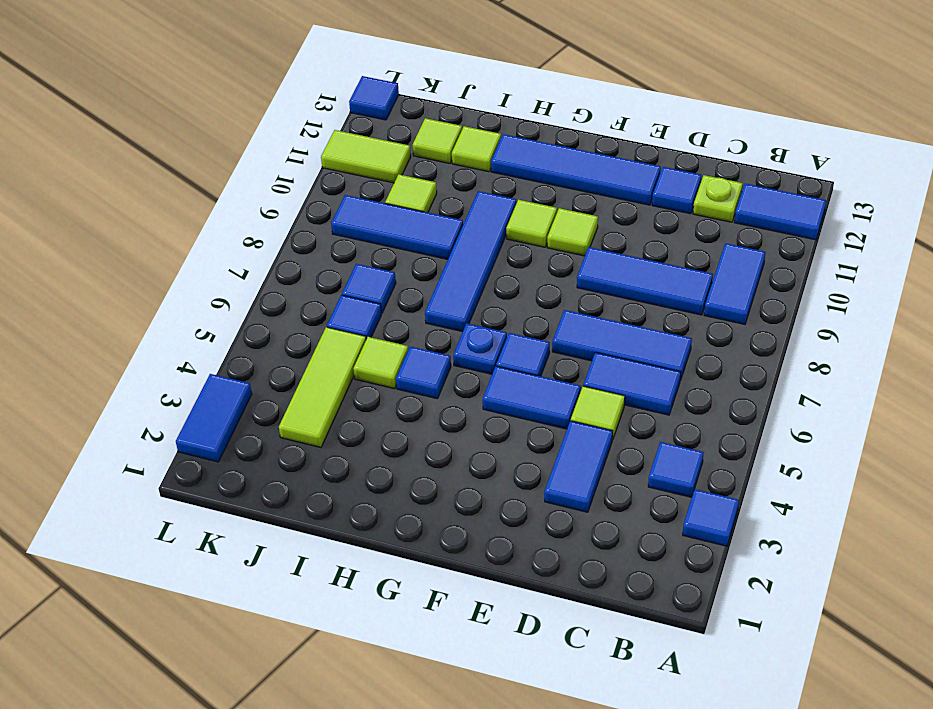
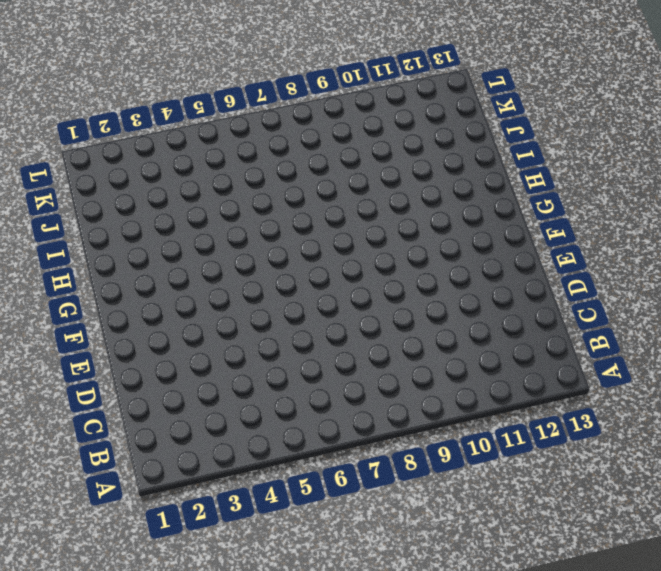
none -> blue 1x1 tile [683,489,739,546]
none -> blue 1x2 tile [734,184,826,240]
none -> blue 1x1 tile [648,442,704,497]
none -> blue 1x2 tile [704,243,766,324]

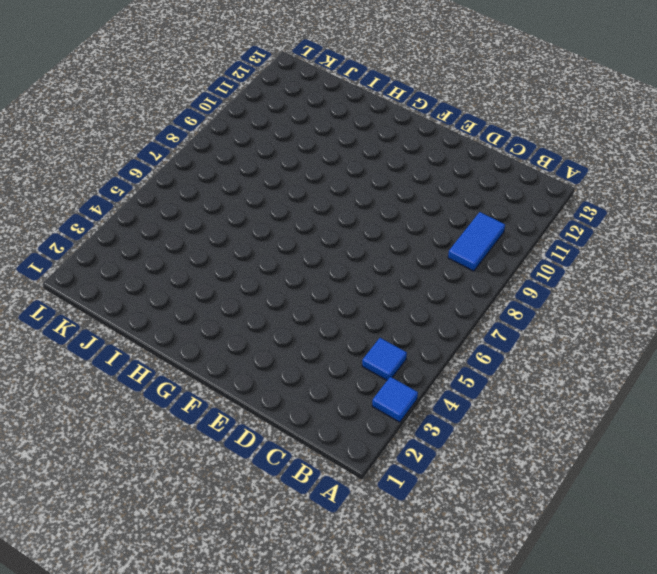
none -> blue 1x2 tile [734,184,826,240]
none -> blue 1x2 tile [583,352,681,415]
none -> blue 1x3 tile [552,310,692,381]
none -> blue 1x3 tile [577,247,713,315]

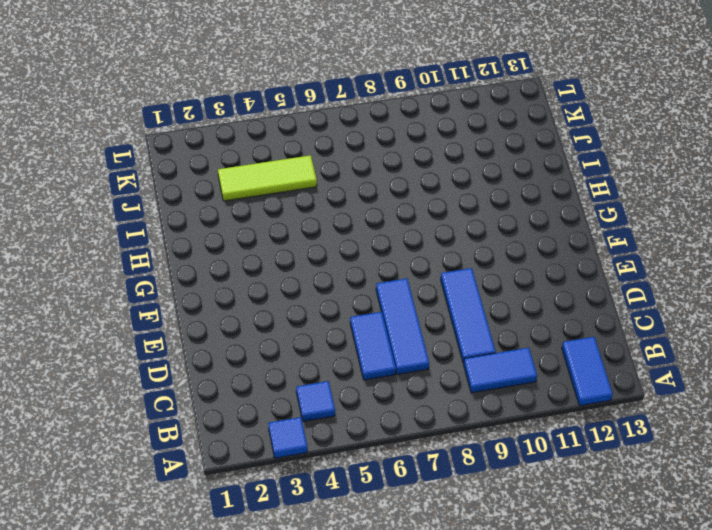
none -> lime 1x1 plate [693,175,743,222]
none -> blue 1x2 tile [544,421,613,512]
none -> lime 1x1 tile [571,386,625,440]
none -> blue 1x1 tile [652,167,701,214]

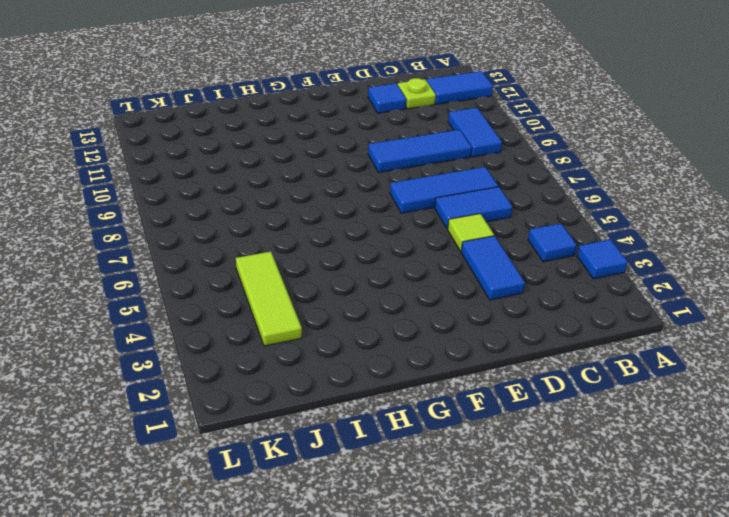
none -> blue 1x2 tile [483,366,581,429]
none -> blue 1x4 tile [491,134,661,205]
none -> blue 1x1 tile [496,333,550,376]
none -> lime 1x1 tile [547,208,598,256]

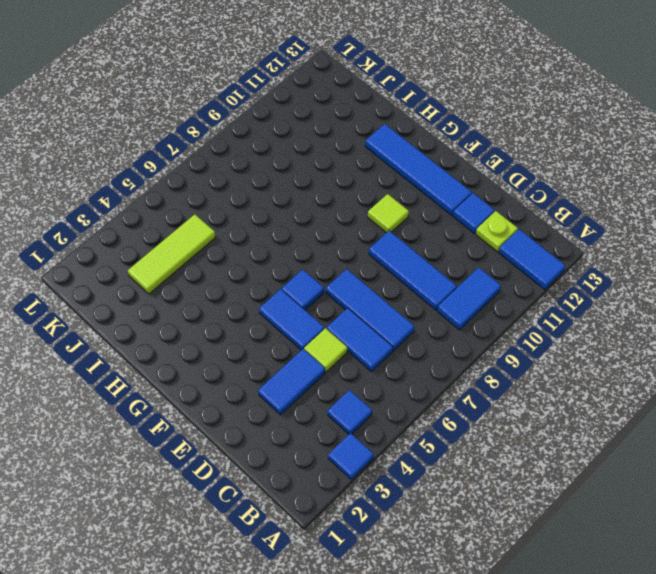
none -> blue 1x1 plate [453,323,507,374]
none -> lime 1x1 tile [506,200,557,247]
none -> blue 1x1 tile [396,346,451,399]
none -> blue 1x4 tile [425,191,516,332]

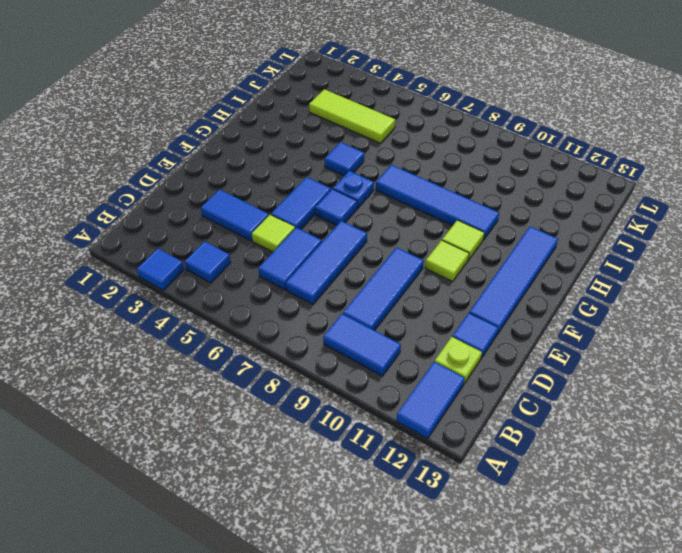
none -> lime 1x1 tile [353,337,408,389]
none -> blue 1x3 tile [331,195,463,259]
none -> lime 1x1 tile [452,126,501,172]
none -> blue 1x1 tile [327,295,382,339]

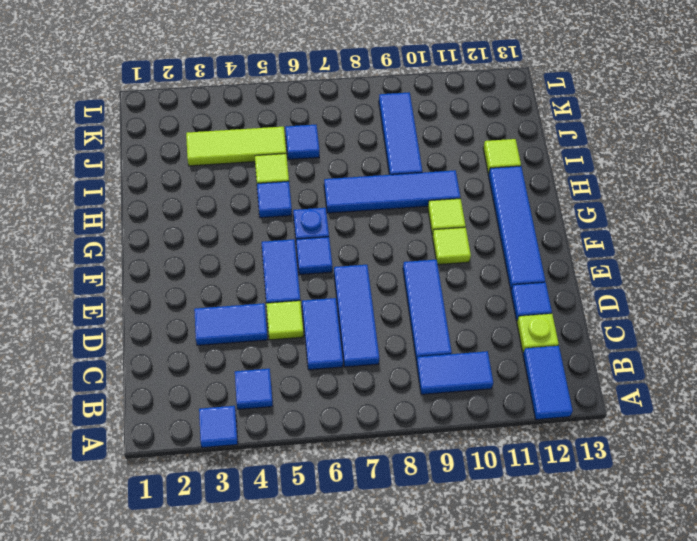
none -> blue 1x1 tile [342,264,396,313]
none -> lime 1x1 tile [385,174,437,213]
none -> lime 1x1 tile [413,118,462,163]
none -> lime 1x2 tile [321,130,411,183]

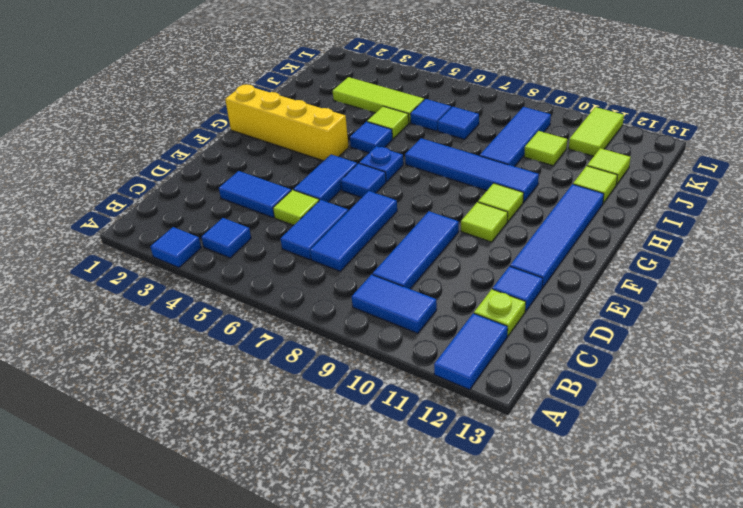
yellow 1x4 brick [225,84,349,161] -> none
none -> blue 1x2 tile [176,374,252,462]
none -> blue 1x1 tile [349,76,399,120]

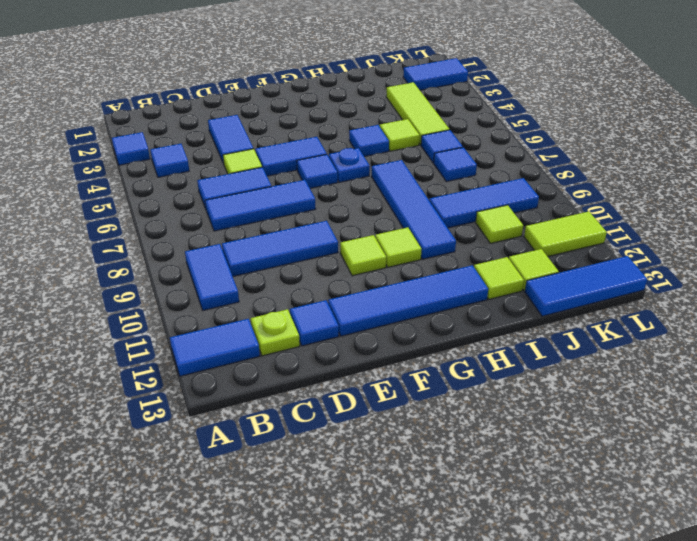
blue 1x3 tile [525,256,647,316] -> blue 1x1 tile [349,76,399,120]
blue 1x2 tile [403,58,468,90] -> blue 1x2 tile turned to [176,374,252,462]

